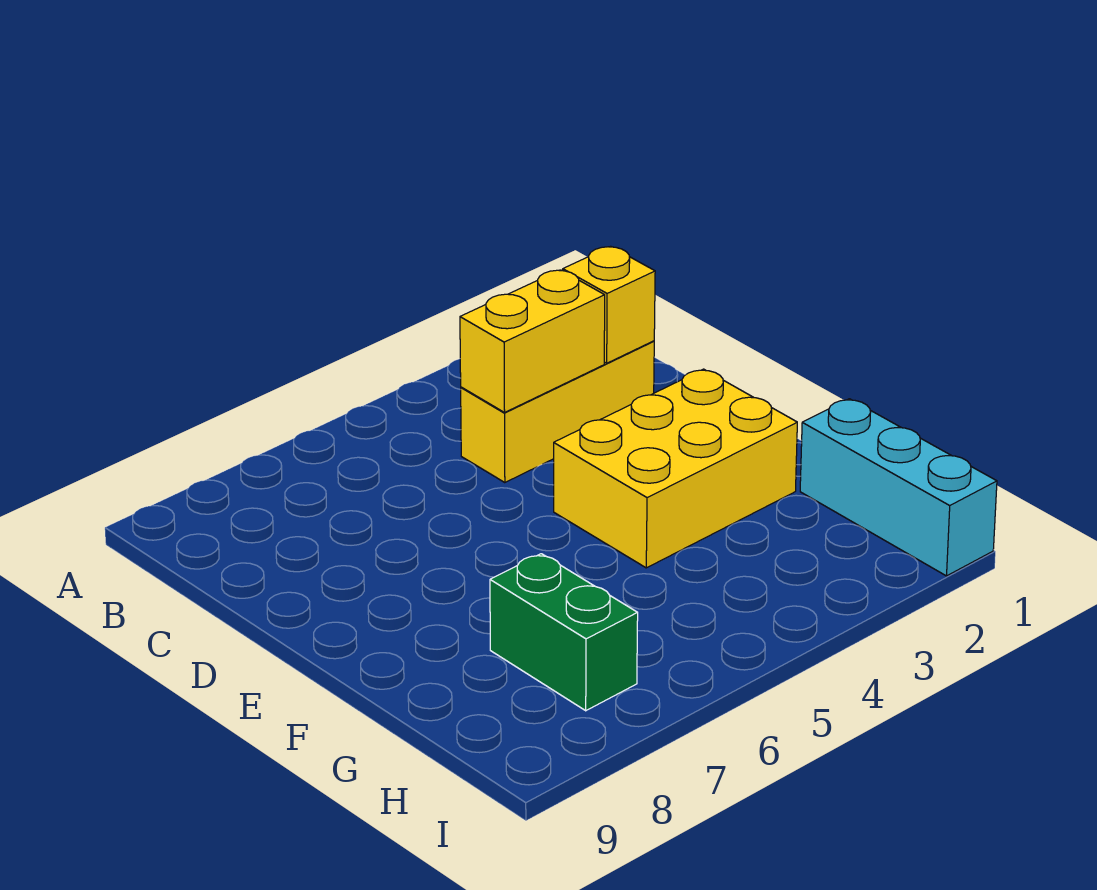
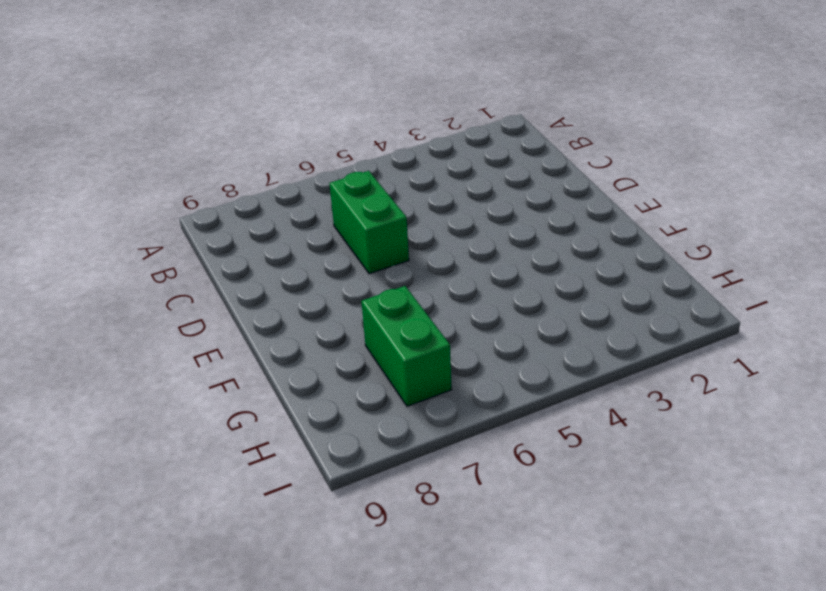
green 1x2 brick [329,171,409,274] -> none
none -> yellow 1x3 brick [461,341,654,483]
none -> yellow 2x3 brick [554,369,797,568]

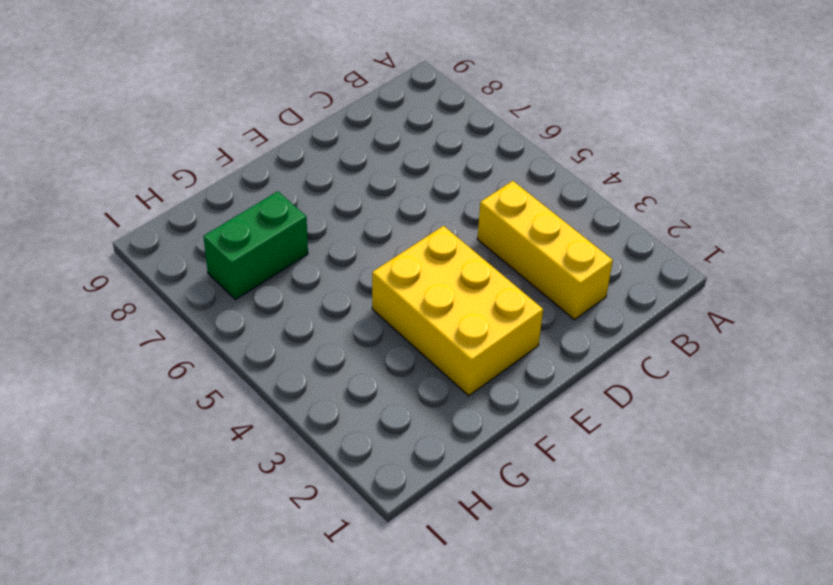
none -> cyan 1x3 brick [800,399,997,576]
none -> yellow 1x1 brick [563,246,655,363]

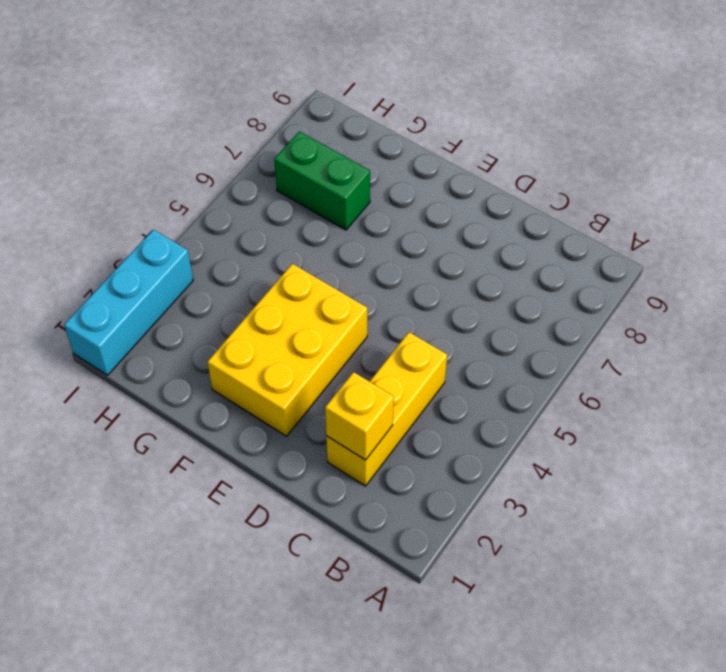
cyan 1x3 brick [64,230,193,375] -> cyan 1x3 brick turned to [800,399,997,576]
none -> yellow 1x2 brick [460,270,605,412]

